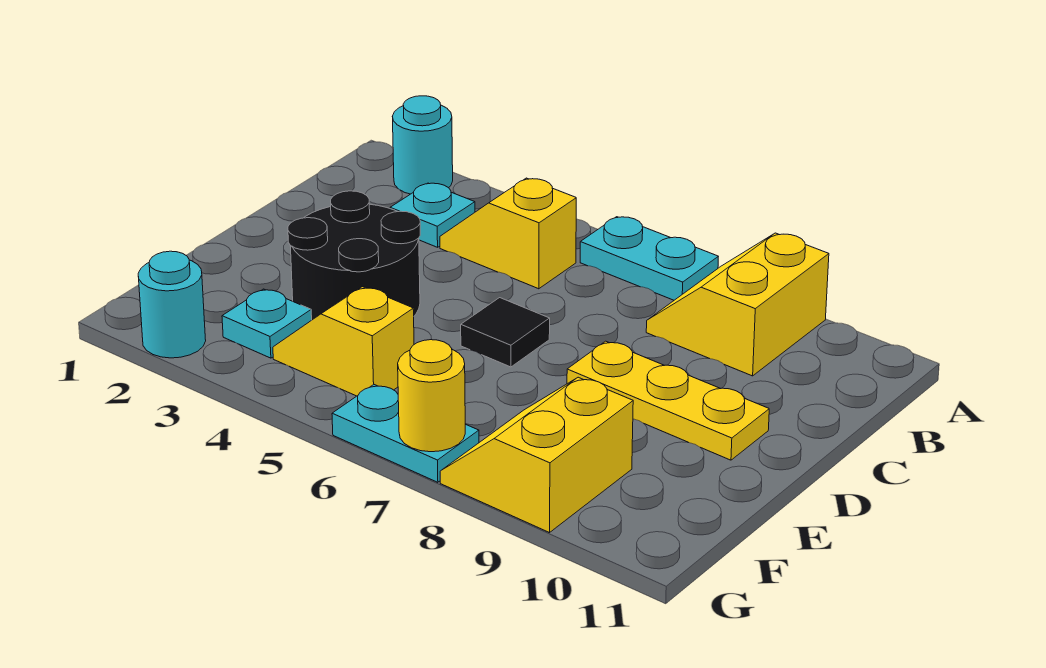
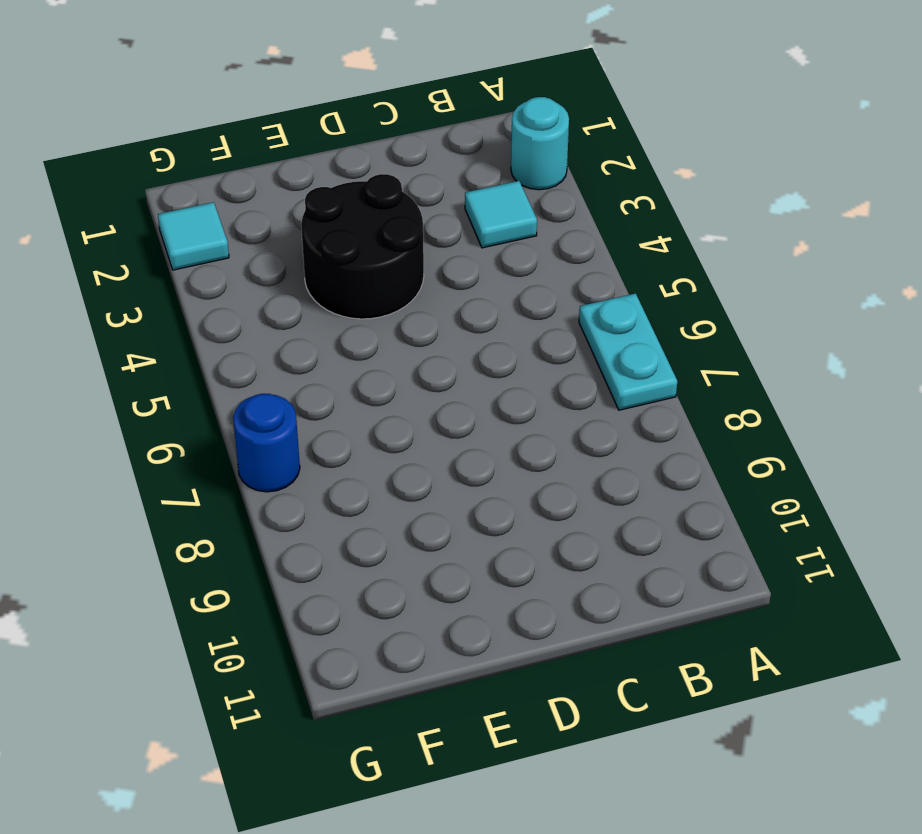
cyan 1x1 tile [465,181,537,248] -> cyan 1x1 plate [390,183,475,247]
cyan 1x1 tile [158,202,229,270] -> cyan 1x1 round brick [138,251,206,358]
blue 1x1 round brick [233,394,300,492] -> cyan 1x2 plate [332,385,479,482]
none -> yellow 2x2 slope [646,233,829,376]
none -> yellow 1x2 slope [440,178,576,289]
none -> black 1x1 tile [461,298,550,367]

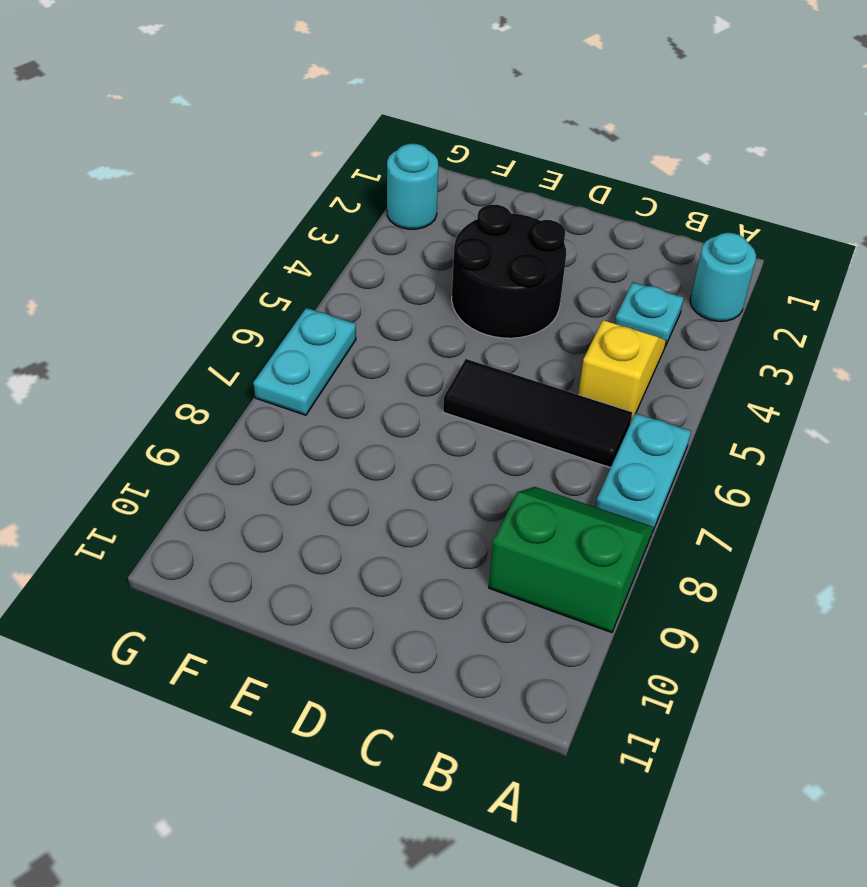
green 2x2 slope [489,487,653,633] -> yellow 2x2 slope [646,233,829,376]
black 1x3 tile [443,359,632,468] -> black 1x1 tile [461,298,550,367]
none -> yellow 1x3 plate [567,341,769,460]
none -> cyan 1x1 plate [222,289,312,358]
none -> yellow 1x2 slope [273,287,414,396]

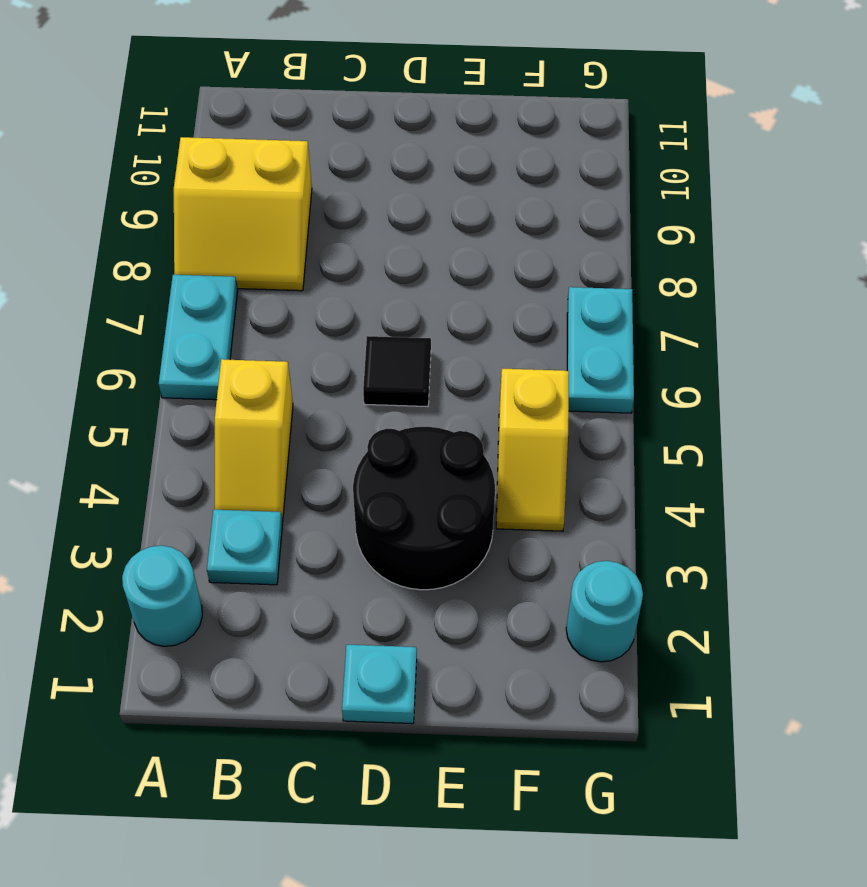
cyan 1x1 plate [342,645,417,724] -> cyan 1x1 plate moved to [222,289,312,358]
none -> yellow 1x3 plate [567,341,769,460]
none -> yellow 2x2 slope [440,377,633,533]
none -> yellow 1x1 round brick [398,340,465,452]

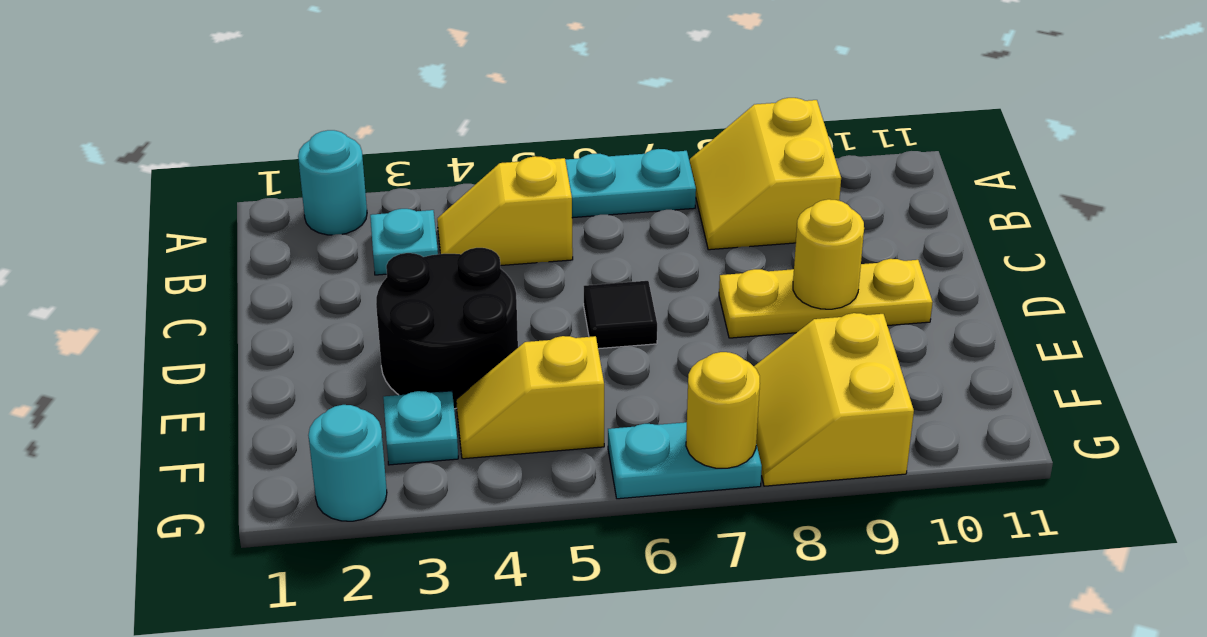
yellow 1x1 round brick [793,199,864,309] -> none

